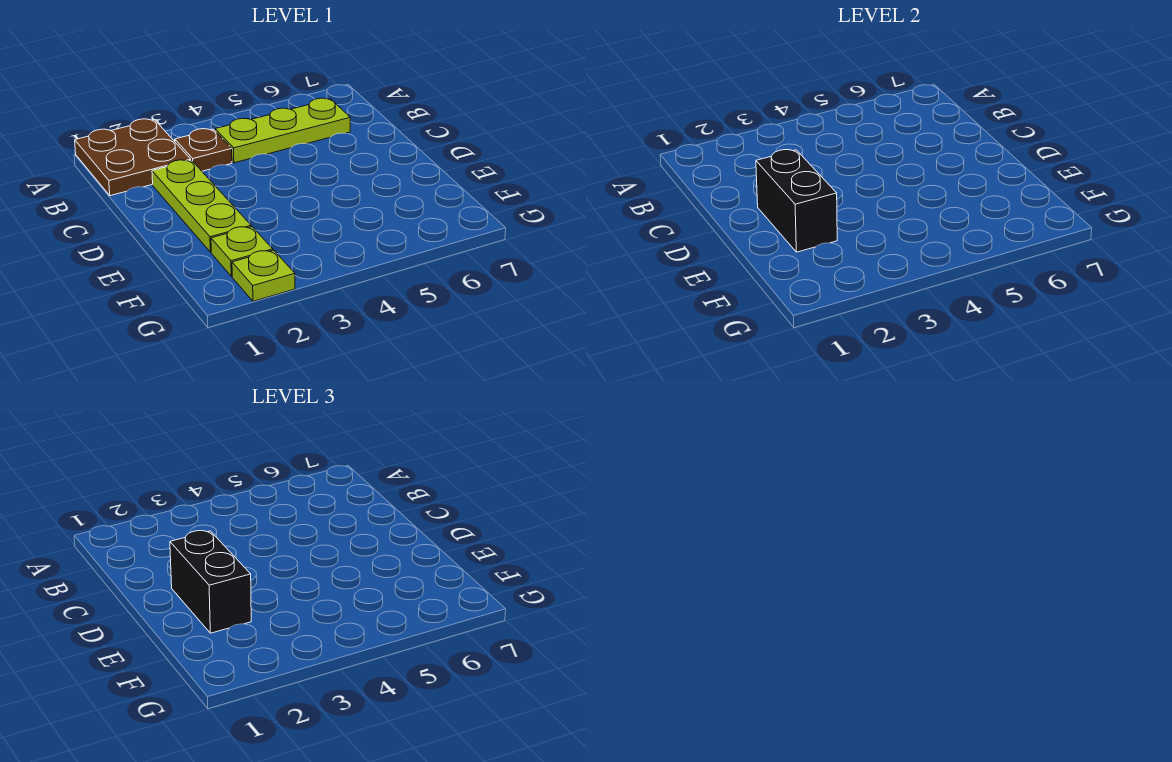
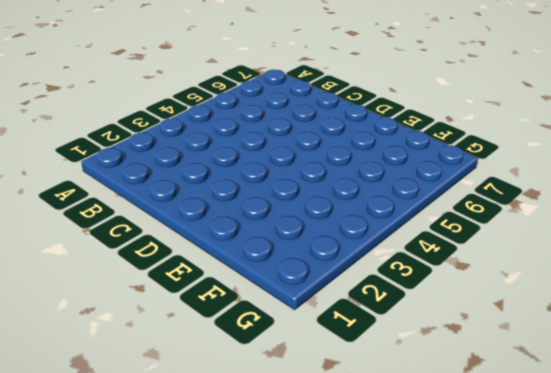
none -> brown 2x2 plate [75,119,191,196]
none -> brown 1x1 plate [175,129,232,171]

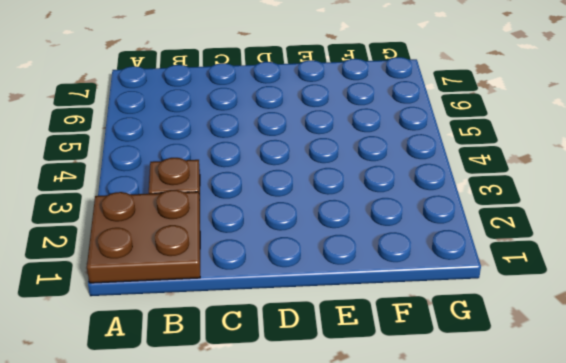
none -> lime 1x3 plate [215,98,350,163]
none -> lime 1x3 plate [152,160,251,252]

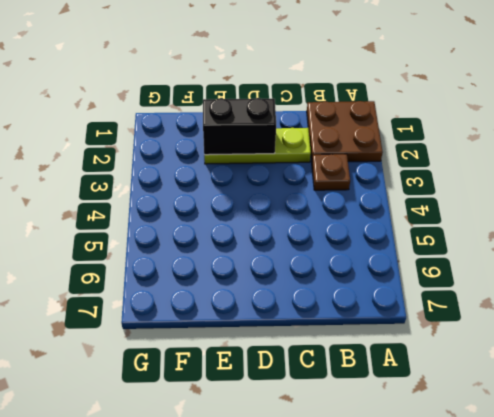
none -> lime 1x3 plate [215,98,350,163]
none -> lime 1x1 plate [211,227,273,276]

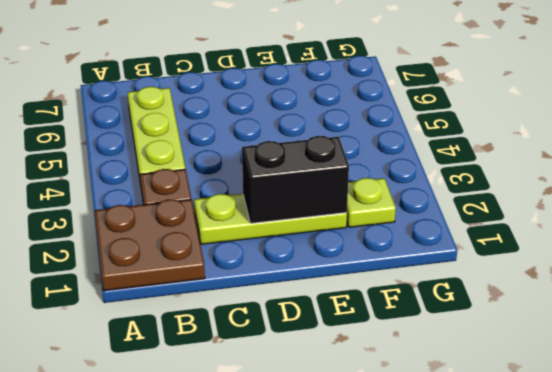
none -> lime 1x1 plate [232,250,295,301]
none -> black 1x2 brick [170,531,251,633]

